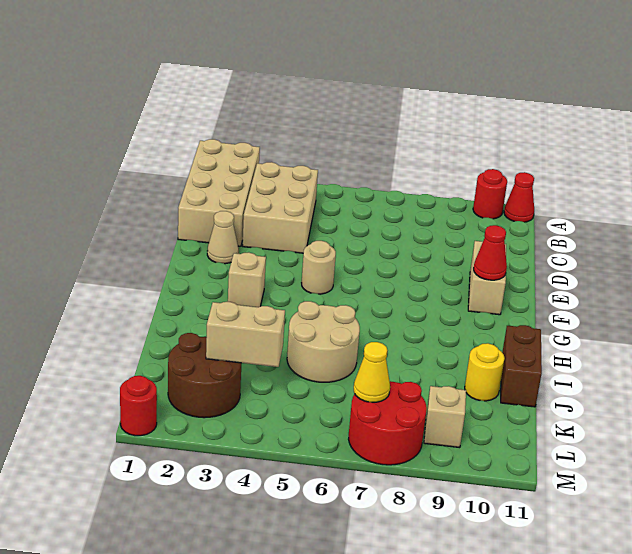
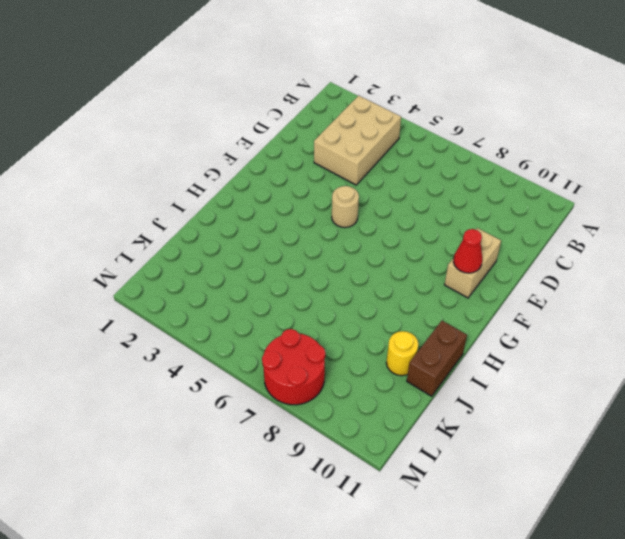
none -> tan 2x4 brick [178,139,260,246]
none -> red 1x1 round brick [473,169,507,219]
none -> red 1x1 cone [504,172,534,222]

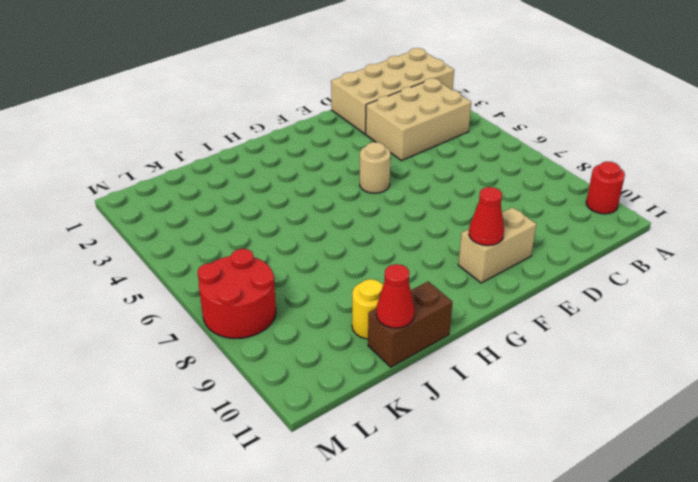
red 1x1 cone [376,264,415,328] -> red 1x1 cone moved to [504,172,534,222]
none -> tan 1x1 cone [207,211,239,264]
none -> tan 1x1 brick [228,252,266,307]
none -> tan 2x2 round brick [287,301,360,382]

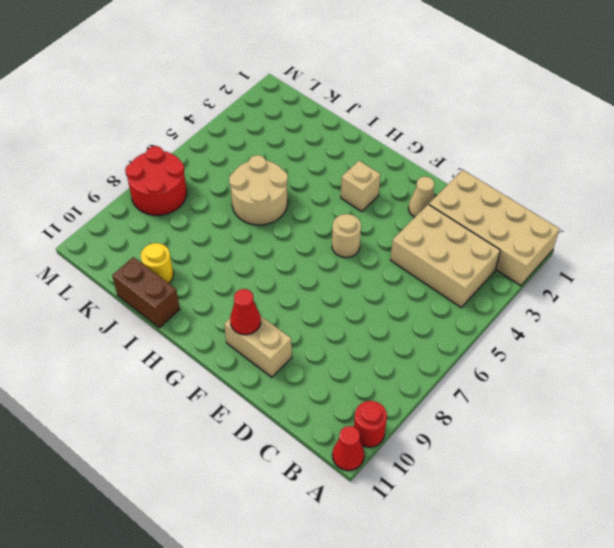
none -> brown 2x2 round brick [168,333,241,418]
none -> tan 1x1 brick [424,386,466,448]
none -> red 1x1 round brick [120,376,157,436]

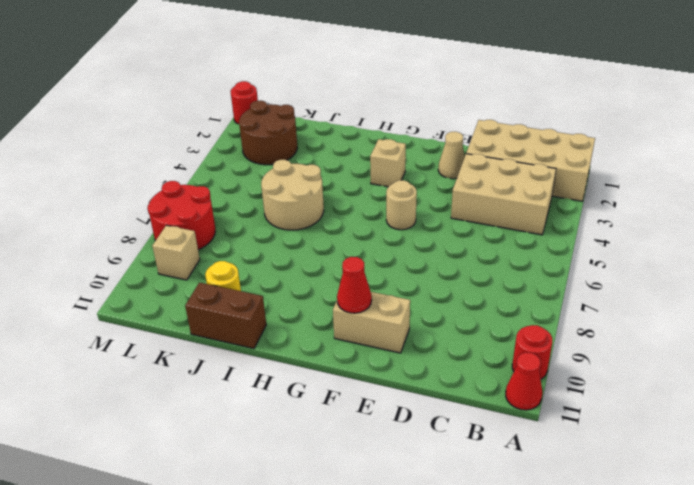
none -> tan 1x2 brick [206,302,285,367]
none -> yellow 1x1 cone [354,342,390,402]

